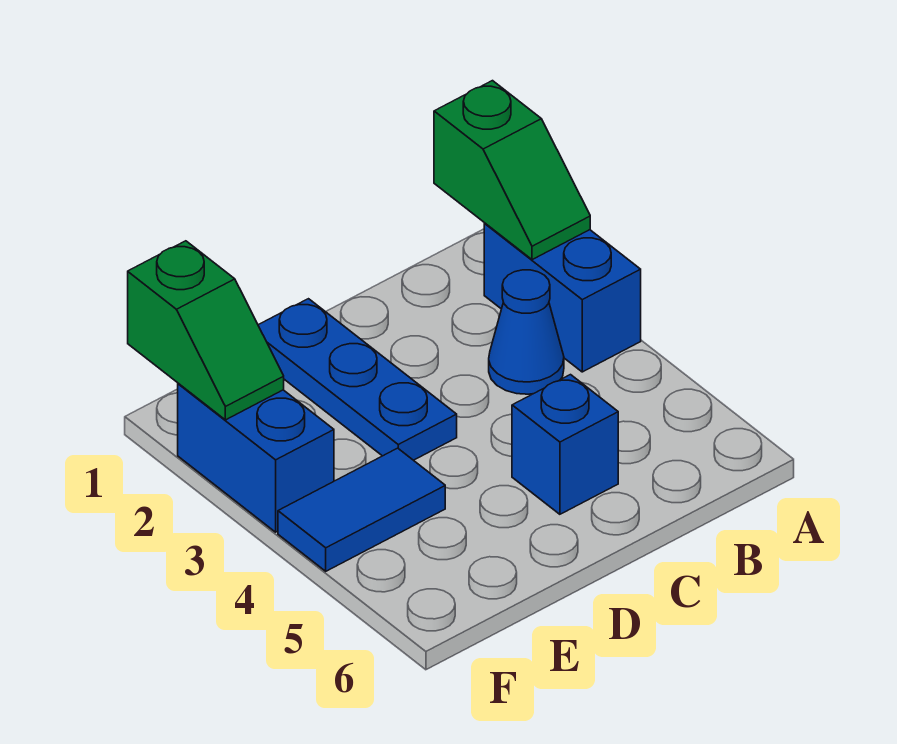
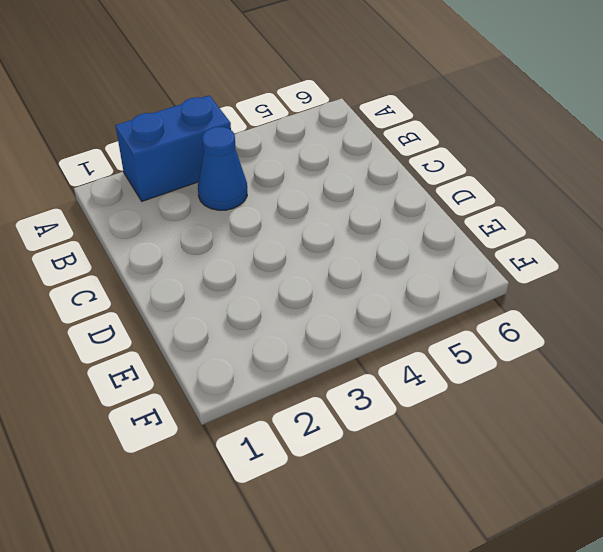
none -> blue 1x1 brick [512,375,618,514]
none -> blue 1x3 plate [258,299,457,460]

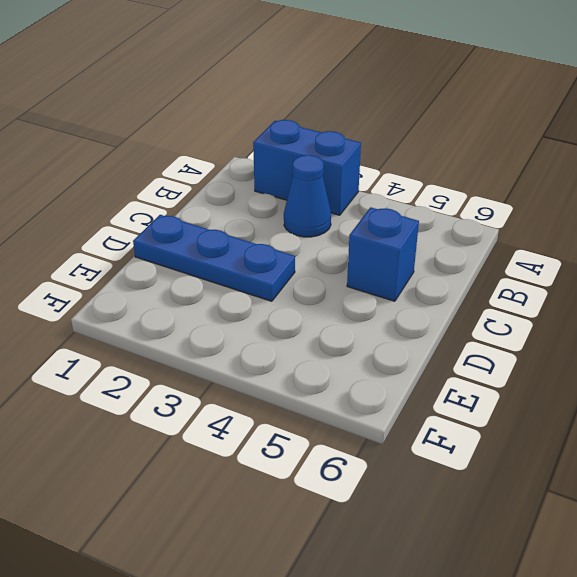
none -> blue 1x2 tile [278,448,445,571]
none -> blue 1x2 brick [178,383,334,532]

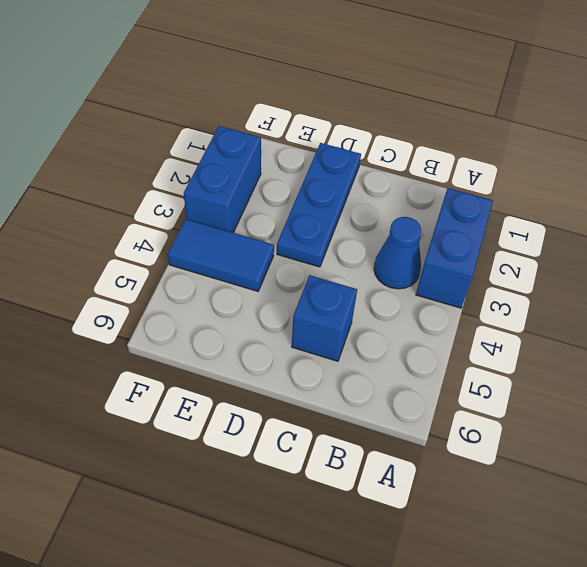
none -> green 1x2 slope [434,81,590,260]
none -> green 1x2 slope [128,241,284,420]

